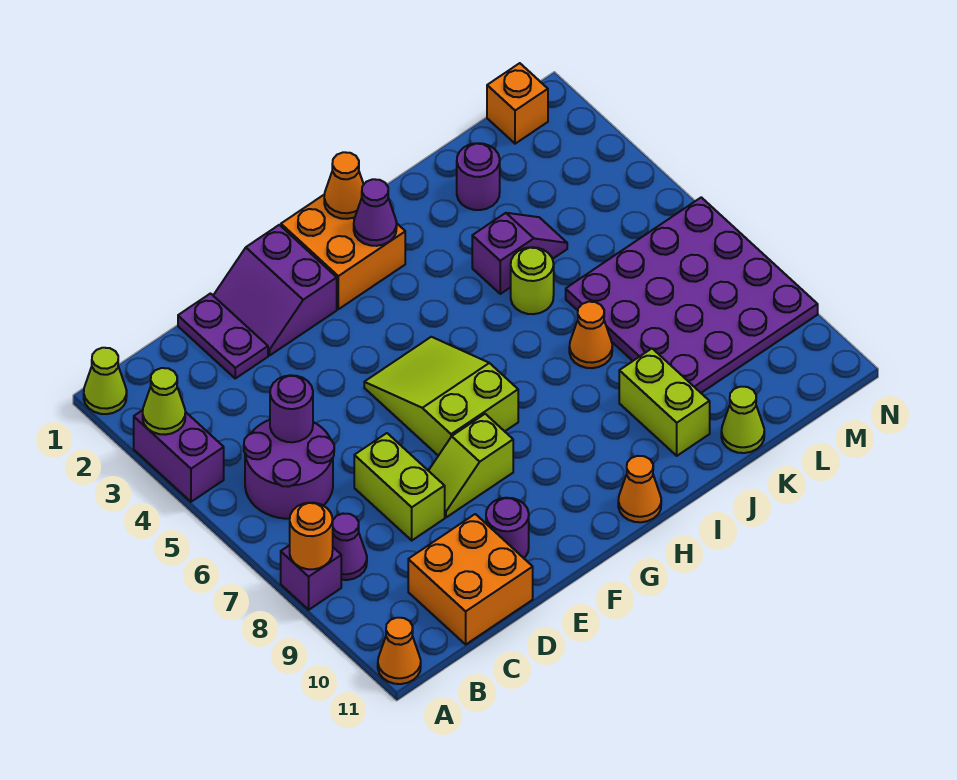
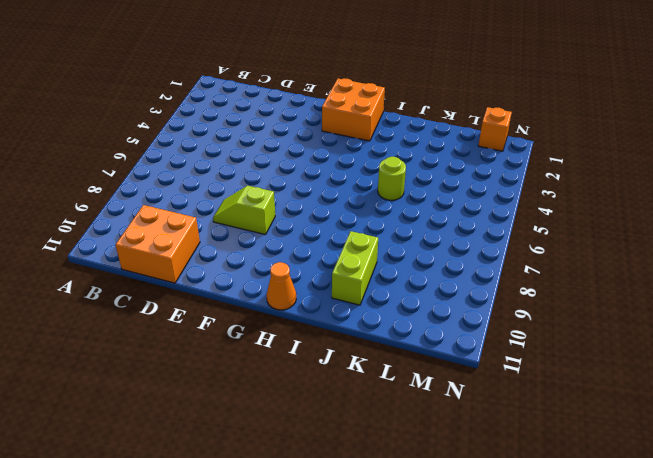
none -> lime 1x1 cone [84,348,127,414]
none -> purple 1x2 brick [134,410,224,502]
none -> purple 1x1 brick [281,545,341,610]

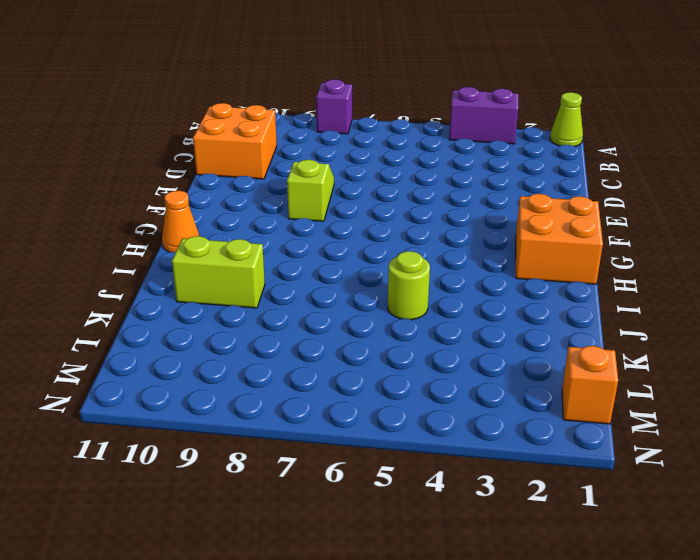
none -> orange 1x1 cone [378,618,421,684]
none -> purple 2x2 round brick [244,420,334,519]
none -> purple 1x1 cone [333,514,367,580]

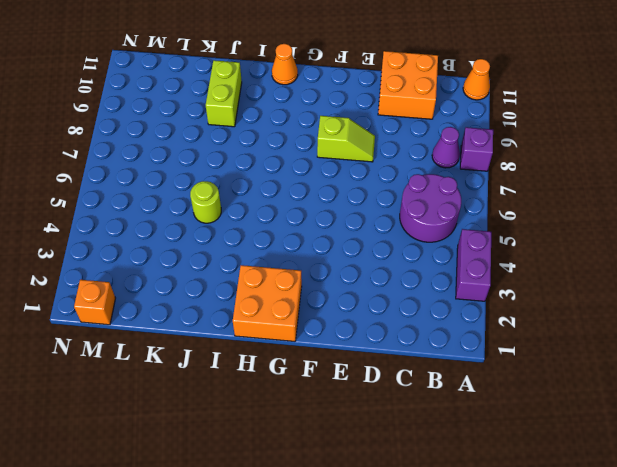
none -> lime 1x1 cone [84,348,127,414]
none -> purple 1x2 plate [178,294,268,378]
none -> lime 1x2 brick [354,433,445,540]

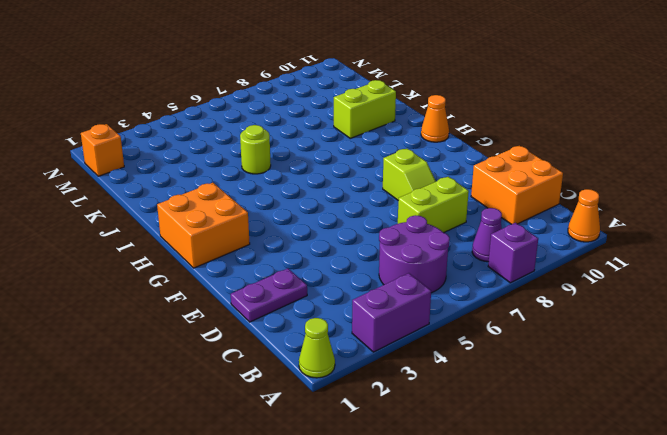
none -> purple 2x2 slope [213,225,337,355]
none -> purple 1x1 round brick [486,498,529,558]
none -> lime 2x3 slope [364,337,518,456]

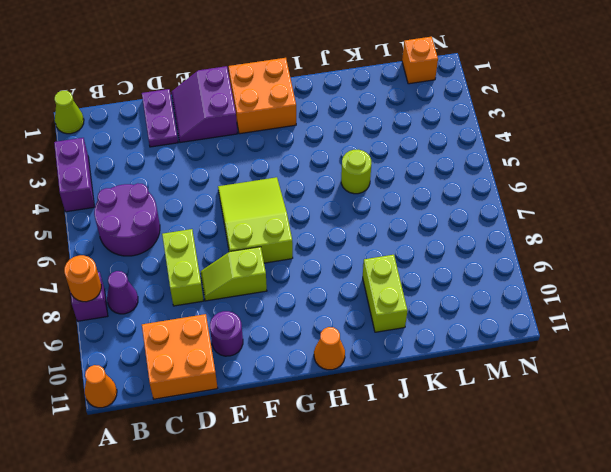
none -> purple 1x2 slope [472,213,567,294]
none -> orange 1x1 cone [569,302,612,368]
none -> purple 1x1 round brick [457,143,500,210]

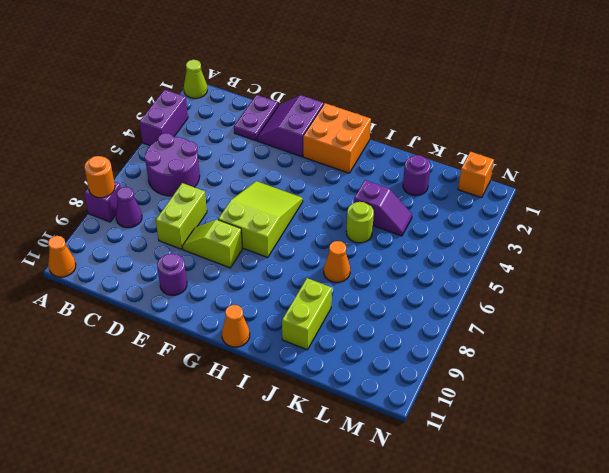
none -> orange 2x2 brick [408,514,533,644]
none -> purple 4x4 plate [566,197,818,393]
none -> lime 1x1 cone [721,387,764,453]

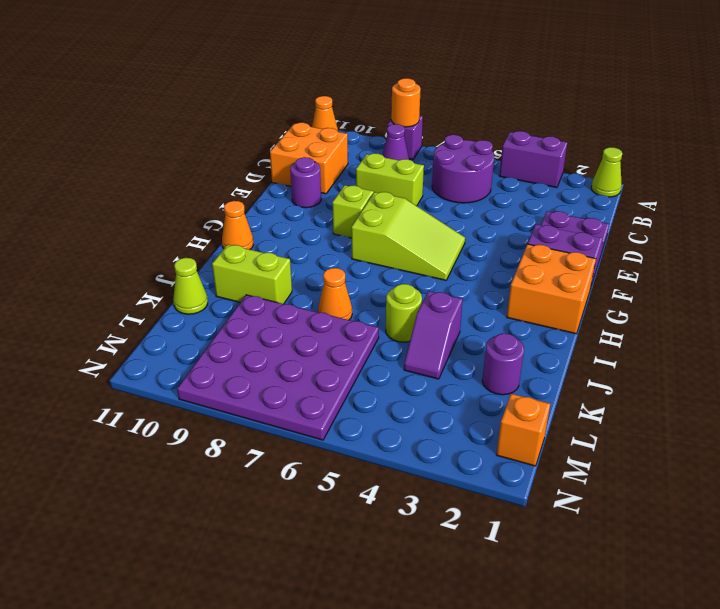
none -> lime 1x1 cone [143,368,185,435]
none -> purple 1x1 round brick [270,375,313,442]
none -> orange 1x1 cone [324,152,364,219]

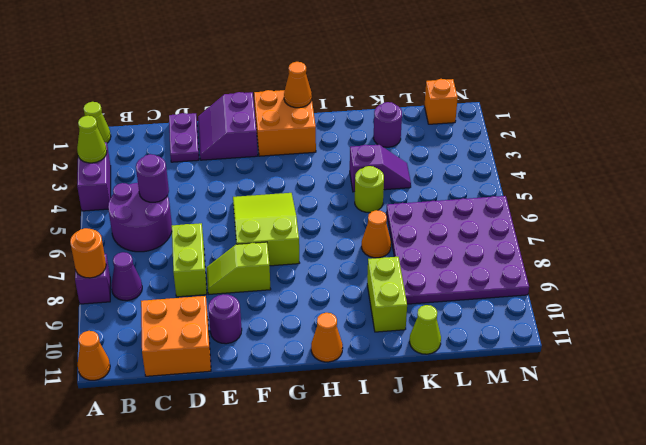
none -> purple 1x1 cone [354,179,397,246]

